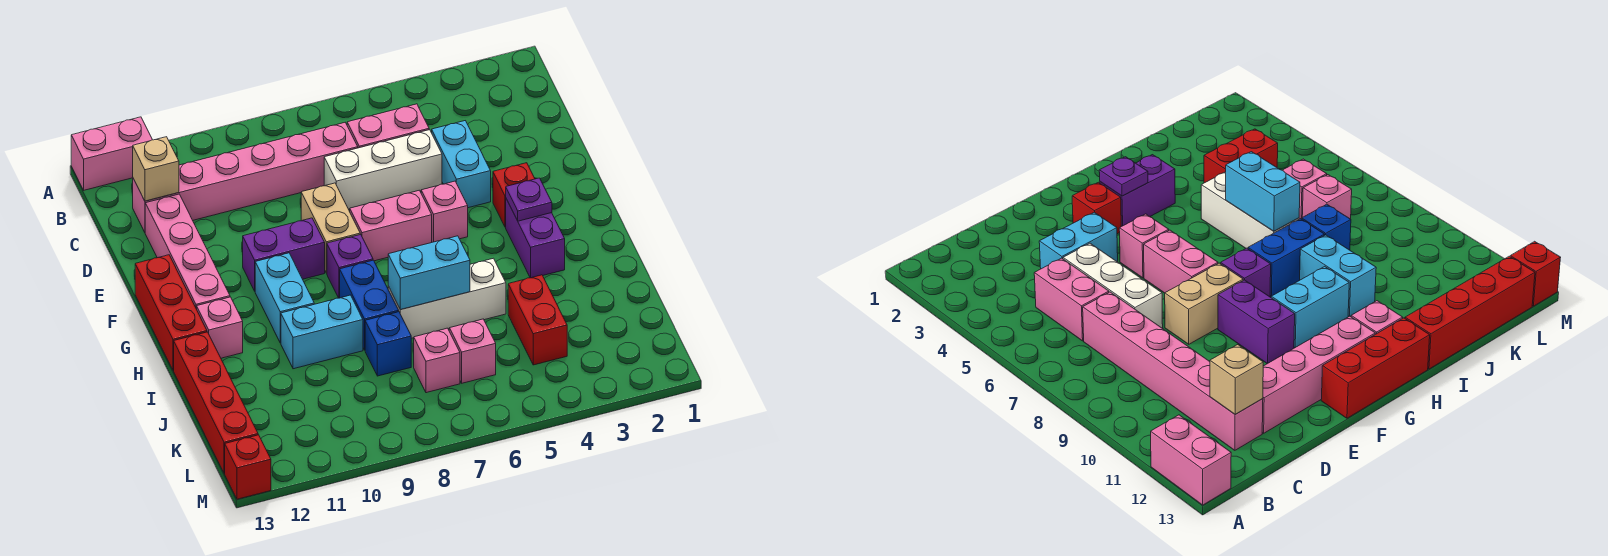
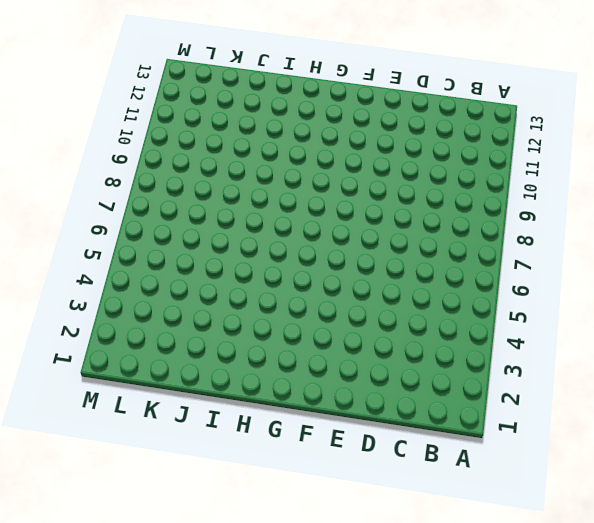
none -> pink 1x2 brick [71,117,152,190]
none -> pink 1x2 brick [347,104,429,148]
none -> pink 1x6 brick [133,123,358,232]

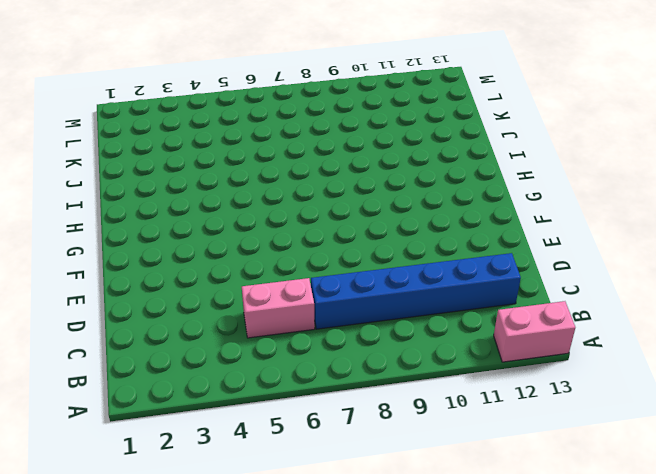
blue 1x6 brick [311,253,521,329] -> pink 1x6 brick [133,123,358,232]
none -> cyan 1x2 brick [432,121,491,208]
none -> white 1x3 brick [324,130,442,209]
none -> pink 1x4 brick [145,194,230,309]

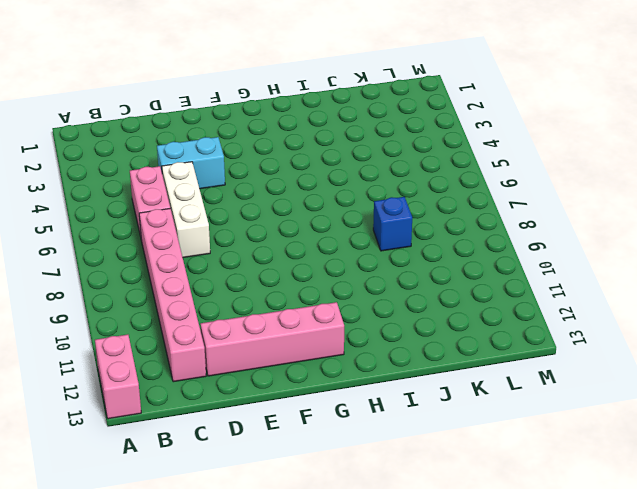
none -> tan 1x2 brick [301,183,360,273]
none -> red 1x1 brick [493,163,535,227]
none -> pink 1x1 brick [421,181,468,242]

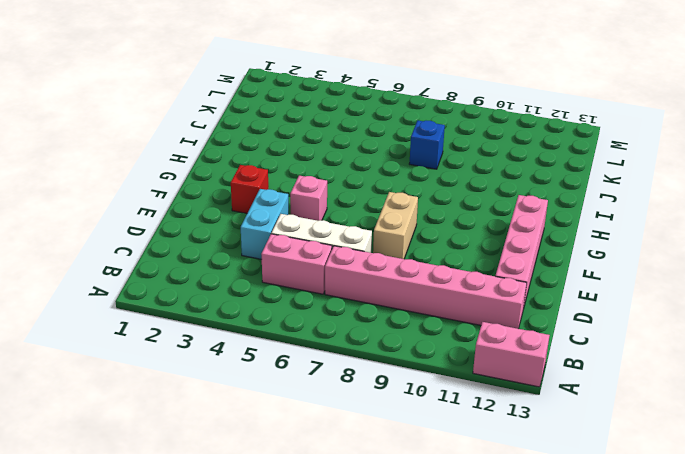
none -> pink 1x2 brick [350,190,432,261]
none -> purple 1x2 brick [243,218,325,291]
none -> red 1x3 brick [135,255,207,371]

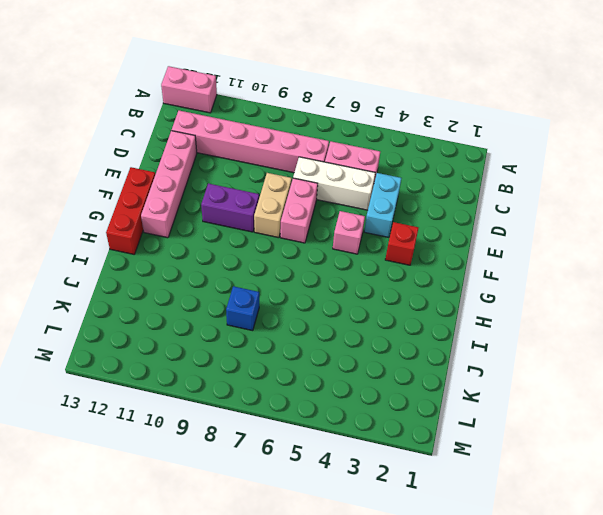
pink 1x2 brick [280,178,318,243] -> pink 1x2 brick turned to [350,190,432,261]
none -> purple 1x2 brick [506,199,565,278]
none -> purple 1x1 brick [327,234,373,298]
none -> cyan 1x2 brick [255,253,314,343]

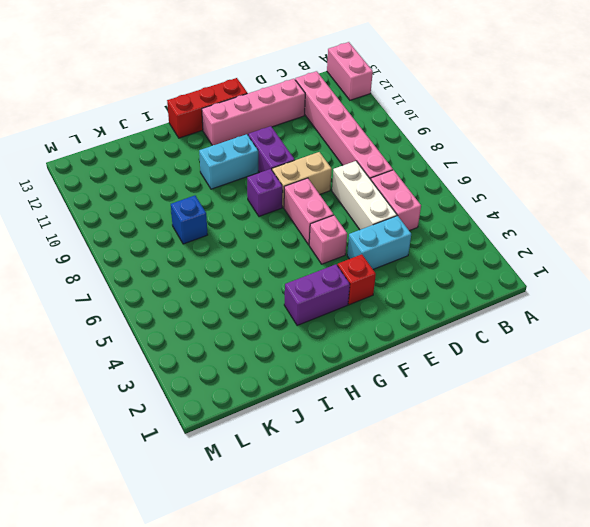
none -> blue 1x2 brick [340,260,399,350]
none -> pink 1x1 brick [197,297,243,358]
none -> white 1x3 brick [388,258,506,338]

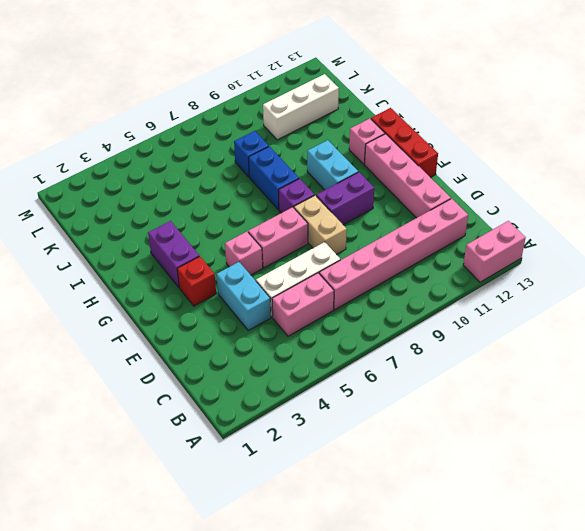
white 1x3 brick [263,74,339,140] -> white 1x3 brick moved to [388,258,506,338]
none -> cyan 1x2 brick [281,295,363,369]
none -> red 1x4 brick [174,332,258,474]
none -> red 1x2 brick [508,275,567,365]

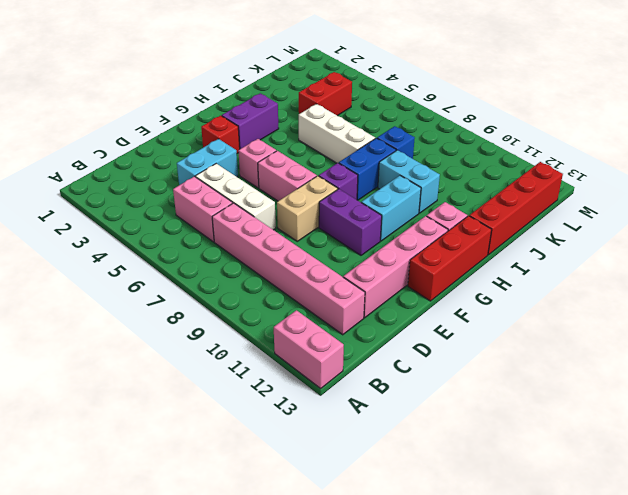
none -> pink 1x1 brick [449,319,496,383]
none -> pink 1x1 brick [414,328,460,393]
none -> red 1x1 brick [225,435,271,499]

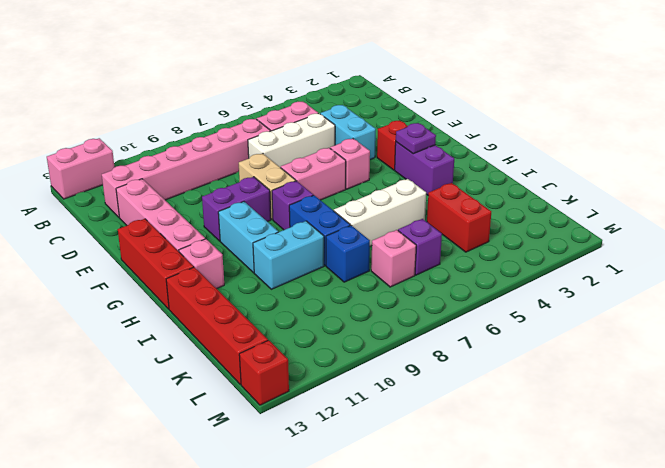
purple 1x1 brick [398,219,442,275] -> pink 1x1 brick [449,319,496,383]
none -> tan 1x1 brick [133,137,179,201]
none -> cyan 1x2 brick [388,236,470,310]

